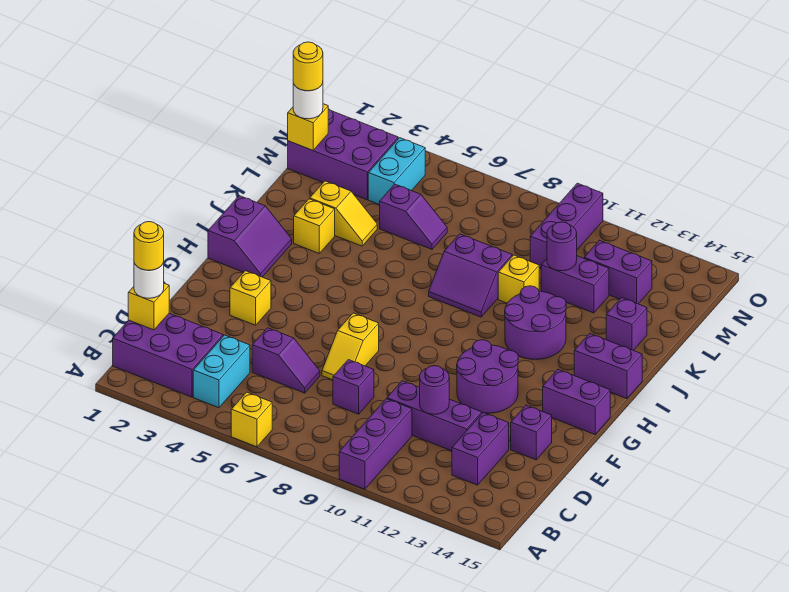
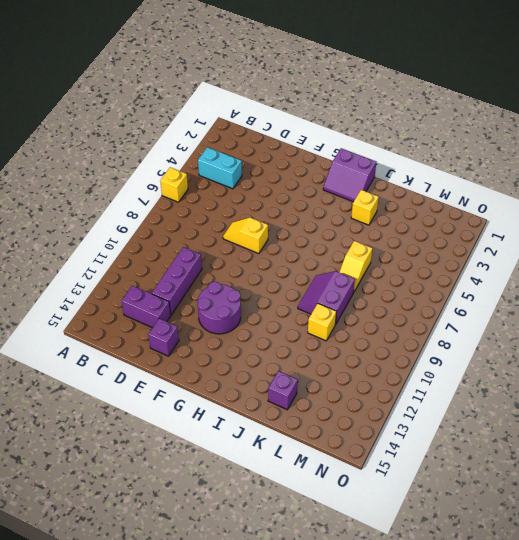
yellow 1x2 slope [339,241,372,291] -> yellow 1x2 slope moved to [310,181,377,246]
none -> purple 1x3 brick [339,399,412,489]
none -> purple 2x3 brick [113,313,223,397]
none -> purple 1x2 slope [252,328,320,393]
none -> purple 1x1 brick [333,360,374,414]

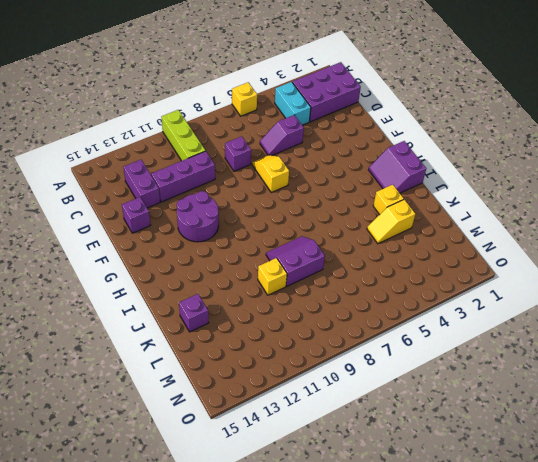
lime 1x3 brick [162,110,206,161] -> purple 1x3 brick [339,399,412,489]
none -> yellow 1x1 brick [230,271,271,325]
none -> purple 1x2 brick [543,369,610,434]
none -> purple 2x2 round brick [505,286,566,359]
none -> purple 1x2 brick [574,333,642,399]

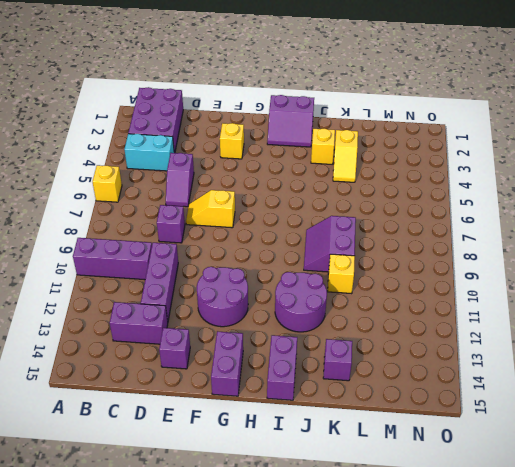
none -> purple 1x2 slope [380,184,447,249]
none -> purple 1x2 brick [541,256,609,313]
none -> purple 2x3 brick [288,109,398,200]
none -> cyan 1x2 brick [368,138,425,205]

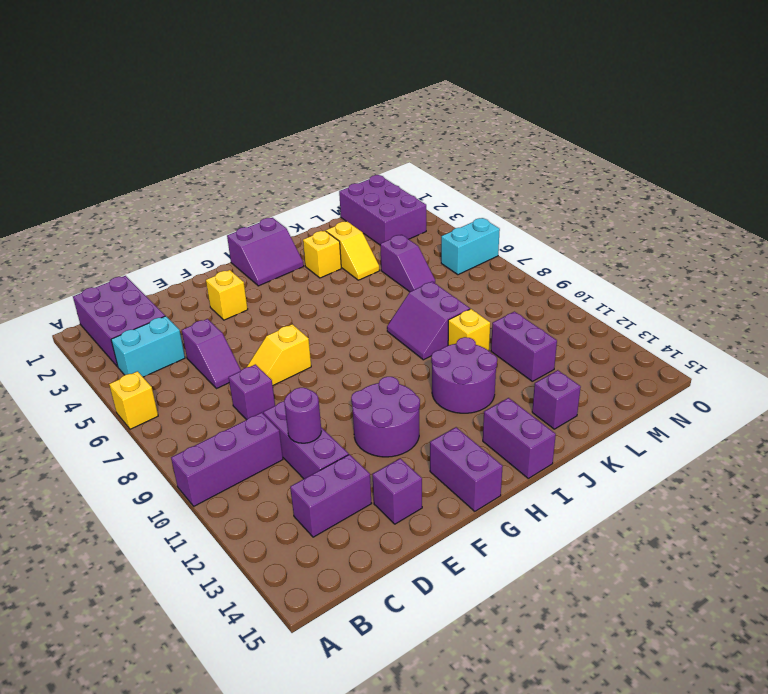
cyan 1x2 brick [441,218,500,275] -> cyan 1x2 brick moved to [368,138,425,205]
none -> purple 1x3 brick [530,183,603,268]
none -> purple 1x2 brick [584,240,652,304]
none -> yellow 1x1 brick [128,283,169,330]
none -> purple 1x1 round brick [547,222,577,271]

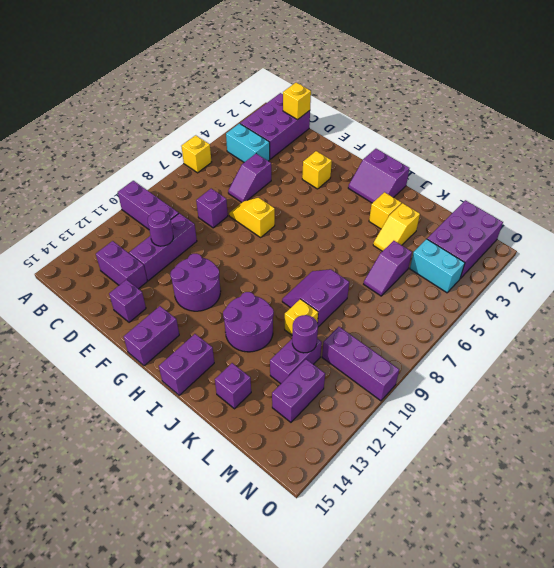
none -> yellow 1x1 brick [288,104,328,150]
none -> white 1x1 round brick [134,262,164,298]
none -> white 1x1 round brick [293,83,323,119]
none -> yellow 1x1 round brick [134,222,164,270]

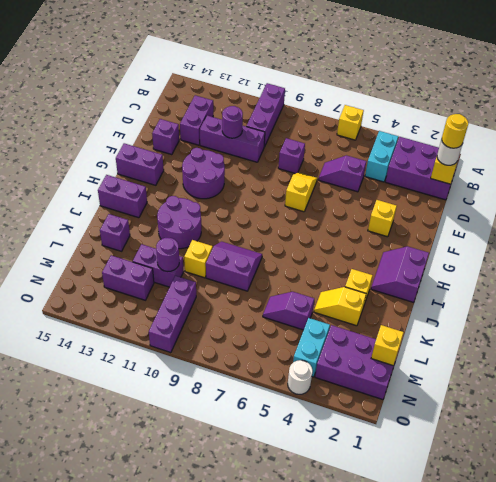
white 1x1 round brick [288,360,313,394] -> white 1x1 round brick moved to [293,83,323,119]
none -> yellow 1x1 round brick [293,42,323,91]

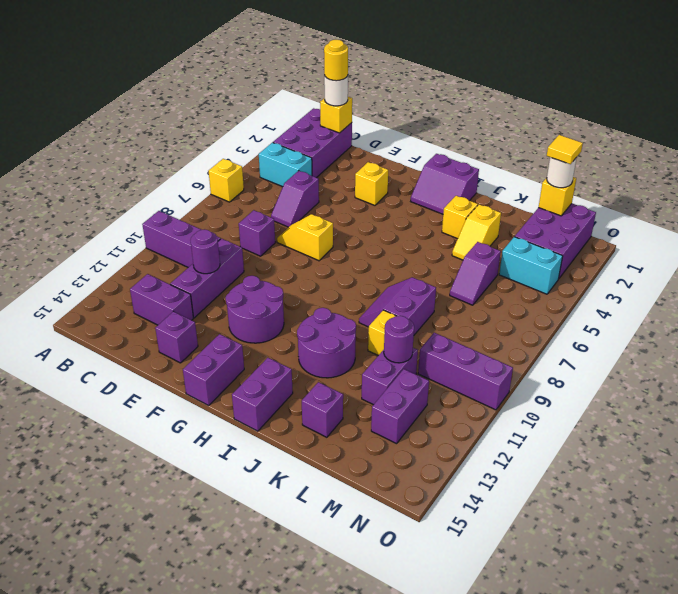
yellow 1x1 tile [547,135,583,164] -> yellow 1x1 round brick [293,42,323,91]

